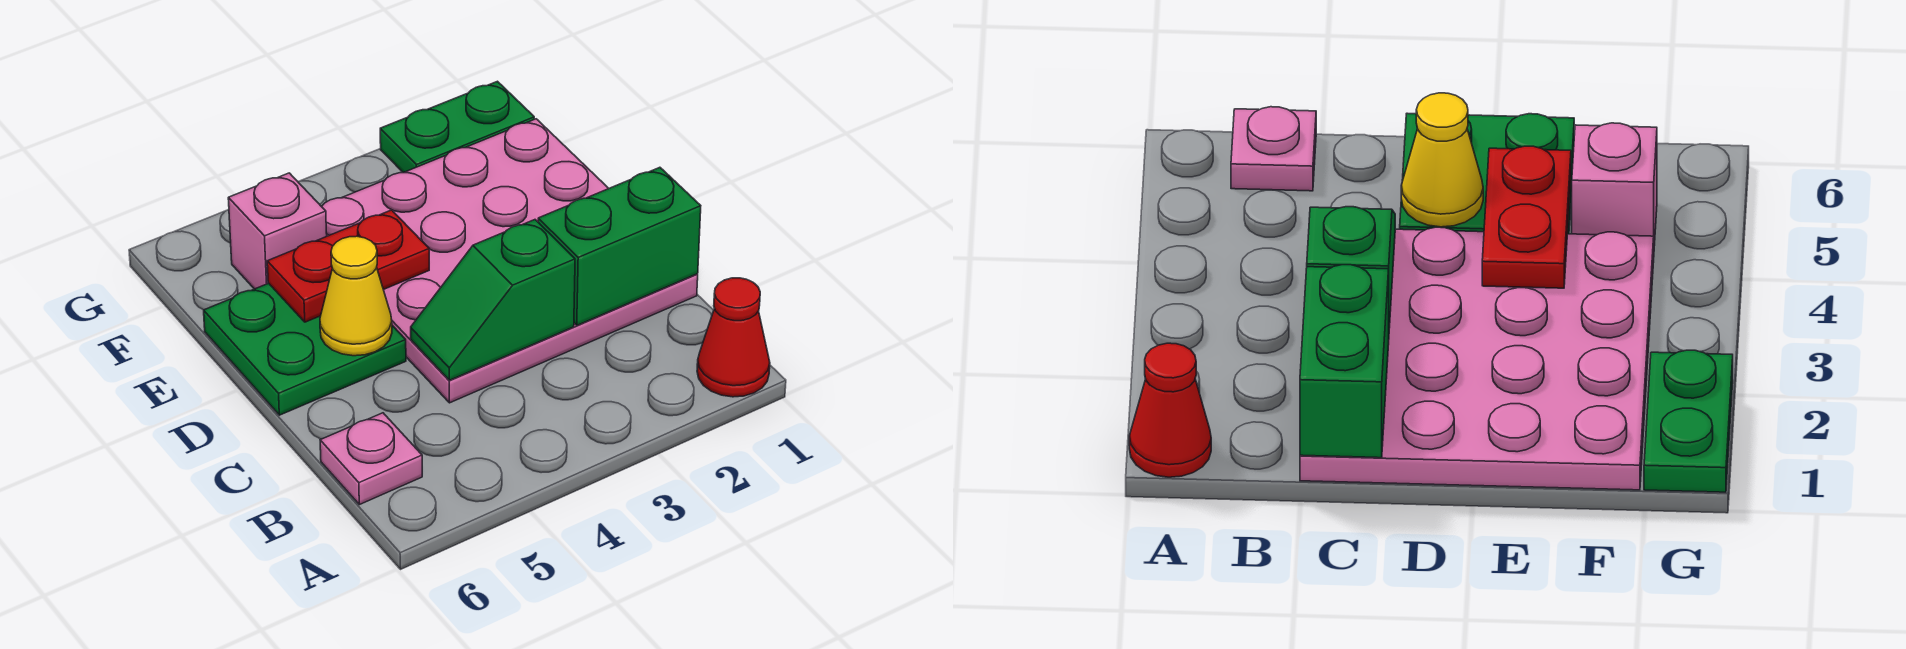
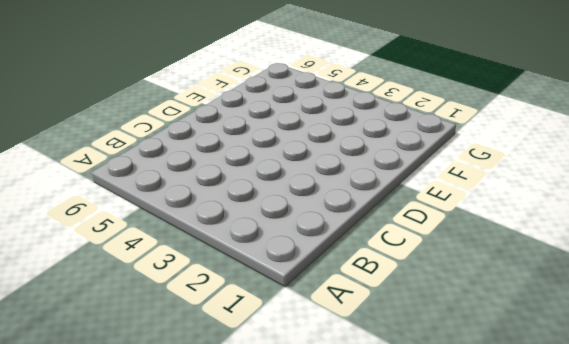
none -> red 1x1 cone [697,278,770,397]
none -> pink 1x1 plate [320,413,422,505]

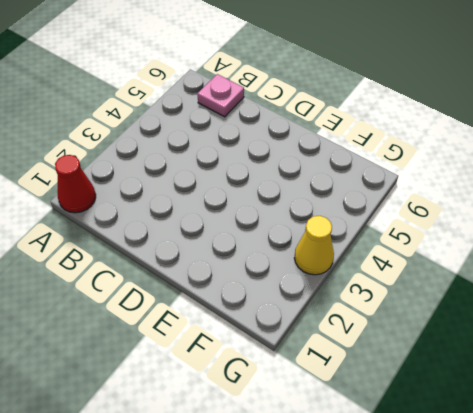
yellow 1x1 cone [294,216,334,275] -> yellow 1x1 cone moved to [320,236,392,356]
none -> pink 4x4 plate [321,119,698,403]
none -> green 2x2 plate [204,283,406,415]

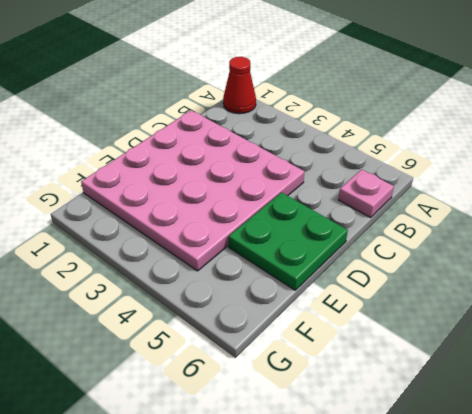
none -> pink 1x1 brick [228,173,327,289]
none -> green 1x2 plate [380,81,534,173]

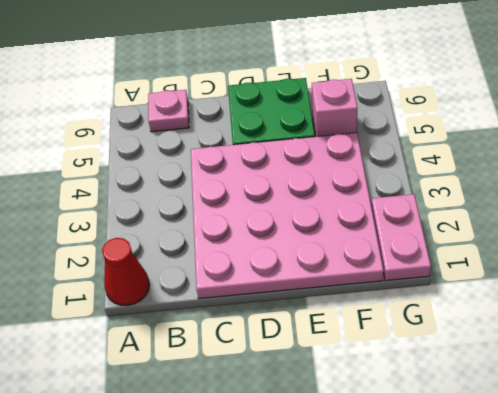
pink 1x2 plate [371,194,431,281] -> green 1x2 plate [380,81,534,173]
none -> green 1x2 brick [538,167,701,325]
none -> green 1x2 slope [411,220,575,380]

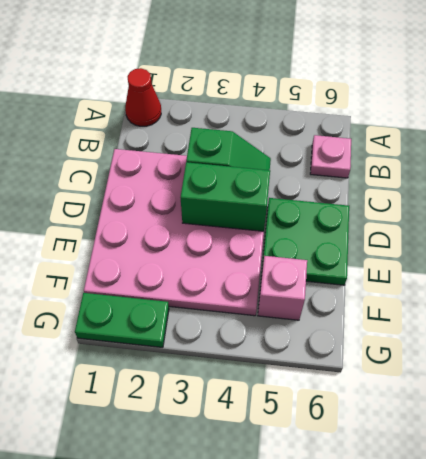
green 1x2 brick [181,162,270,231] -> green 1x2 brick moved to [538,167,701,325]
none -> yellow 1x1 cone [320,236,392,356]
none -> red 1x2 plate [267,210,429,322]

